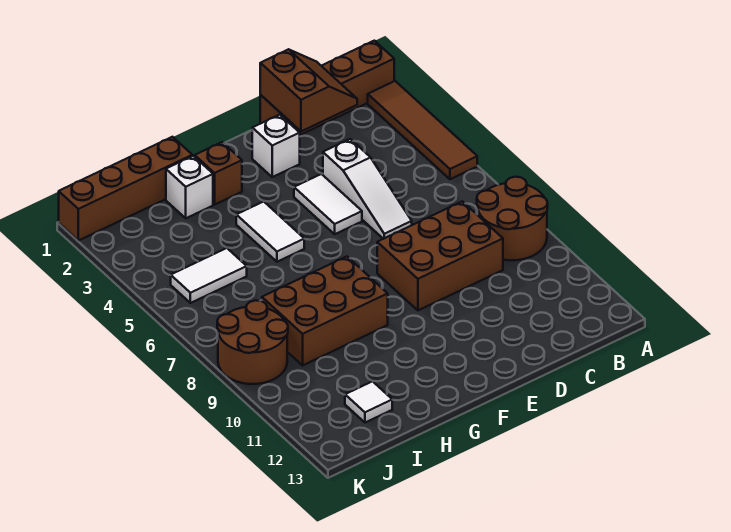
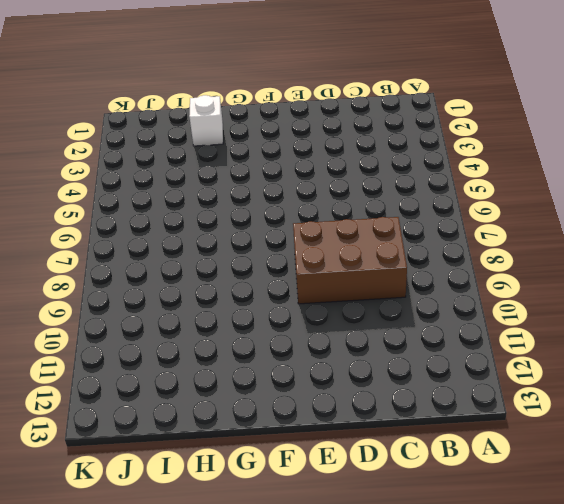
none -> brown 1x4 brick [260,41,394,135]
none -> brown 1x4 tile [368,81,477,179]
none -> brown 2x2 round brick [477,177,548,260]

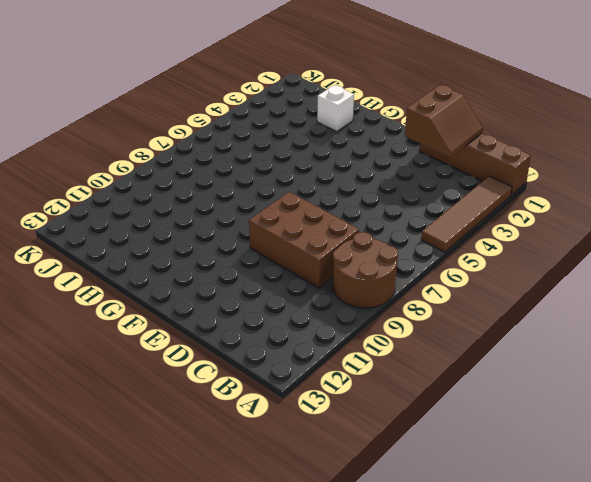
none -> white 1x3 slope [323,139,412,239]
none -> white 1x1 brick [252,115,300,177]
none -> white 1x2 tile [294,174,362,234]

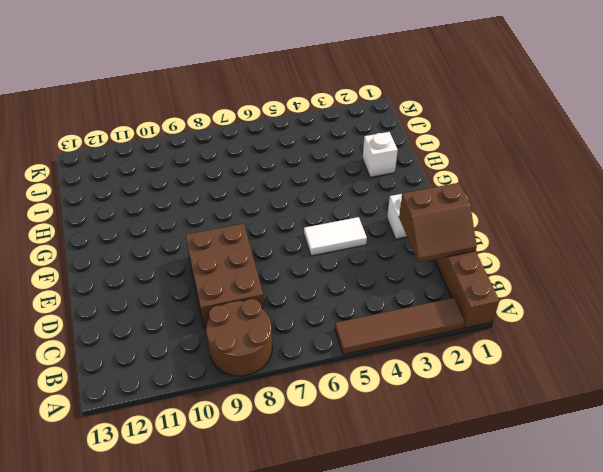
none -> white 1x3 slope [323,139,412,239]
none -> brown 1x1 brick [195,142,242,205]
none -> white 1x2 tile [236,202,304,262]

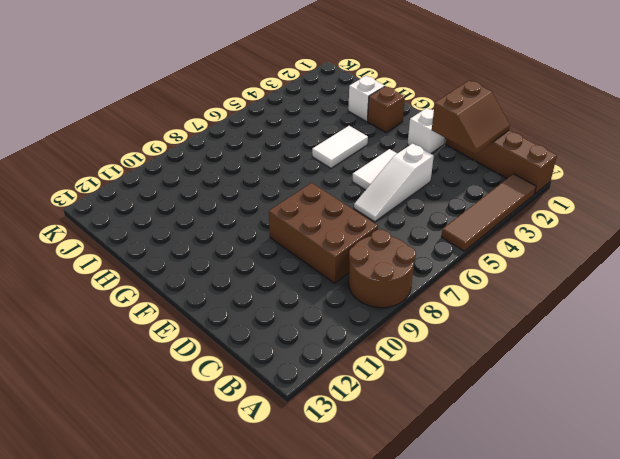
none -> brown 2x3 brick [262,256,388,365]
none -> brown 1x4 brick [59,137,192,241]
none -> white 1x2 tile [171,248,247,303]

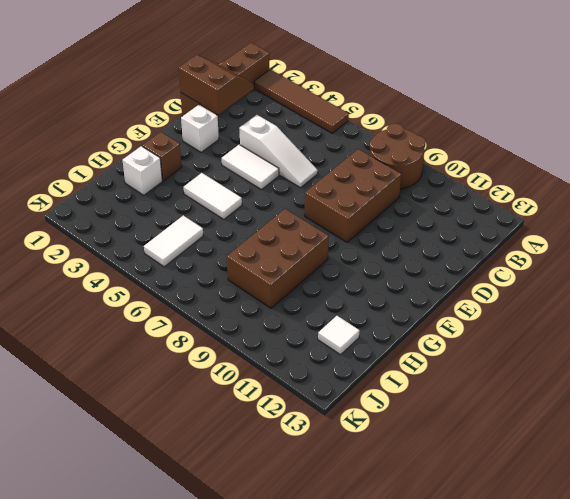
none -> brown 1x4 brick [59,137,192,241]
none -> brown 2x2 round brick [217,300,288,384]

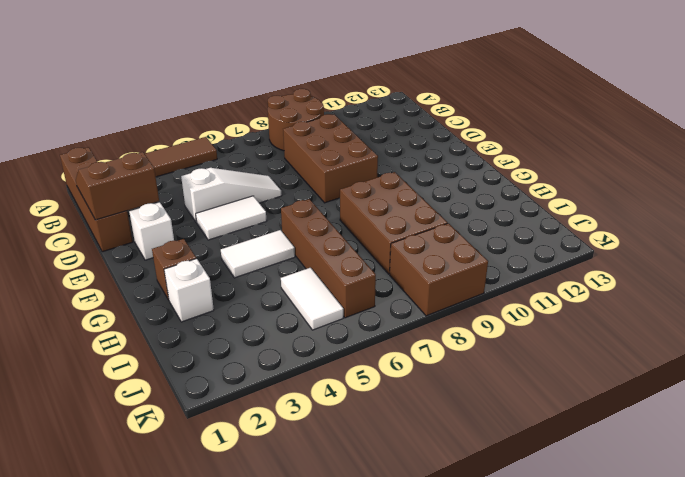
brown 1x4 brick [281,199,376,318] -> brown 1x4 brick moved to [59,137,192,241]
brown 2x2 brick [390,223,488,316] -> brown 2x2 round brick [217,300,288,384]
none -> white 1x1 tile [345,381,392,423]

